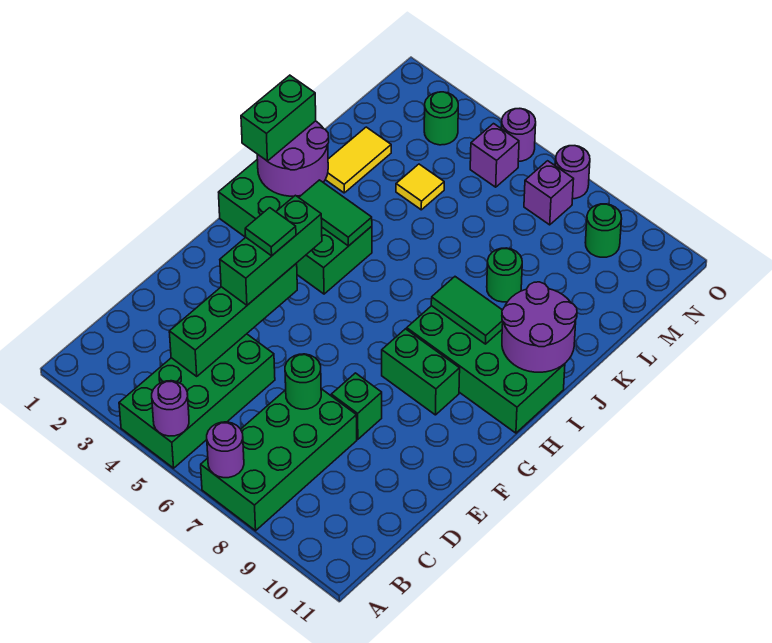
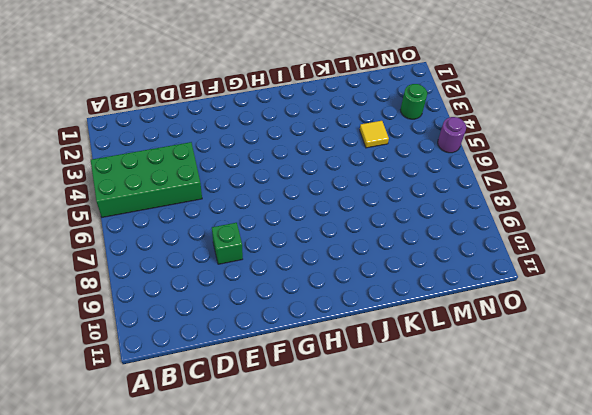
none -> green 2x4 brick [201,389,357,531]
none -> green 1x2 brick [382,329,460,415]
none -> green 2x4 brick [219,160,372,294]

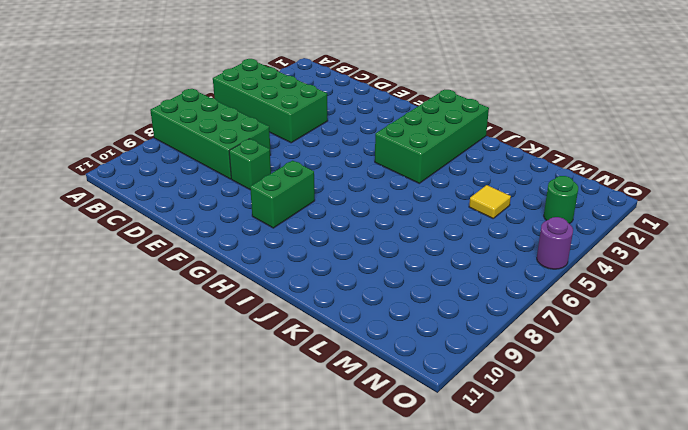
none -> green 2x4 brick [407,306,565,433]
none -> yellow 1x2 tile [325,127,391,193]
none -> green 1x1 round brick [487,248,522,302]

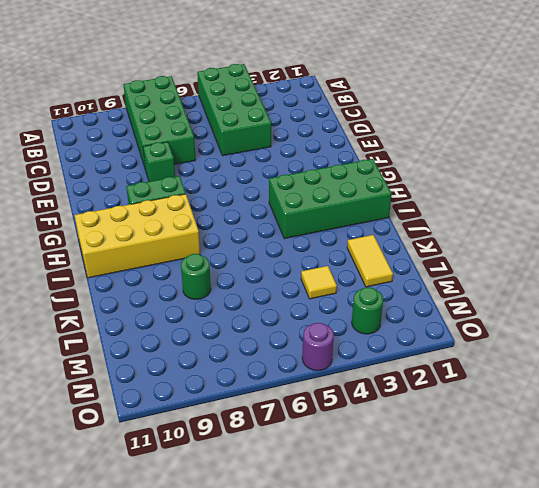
yellow 2x4 brick [75,194,200,278] -> green 2x4 brick [407,306,565,433]
none -> purple 1x1 brick [470,124,519,187]
none -> purple 1x1 brick [524,161,574,225]
none -> green 1x1 round brick [585,204,622,257]

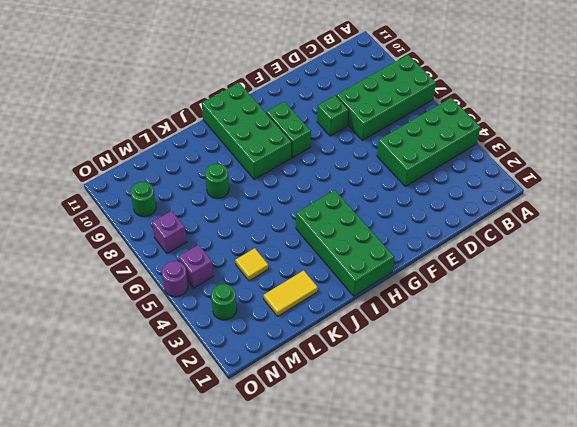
none -> purple 1x1 round brick [555,146,590,199]
none -> purple 1x1 round brick [152,381,189,436]
none -> purple 1x1 round brick [207,422,244,478]

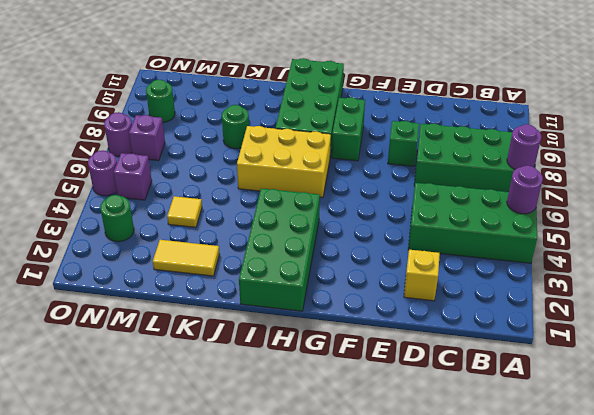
yellow 1x1 brick [404,250,440,301] -> none
yellow 2x3 brick [237,126,331,198] -> none
none -> green 1x4 brick [169,263,297,376]
none -> green 1x1 round brick [285,354,321,409]
none -> purple 2x2 round brick [257,121,329,196]

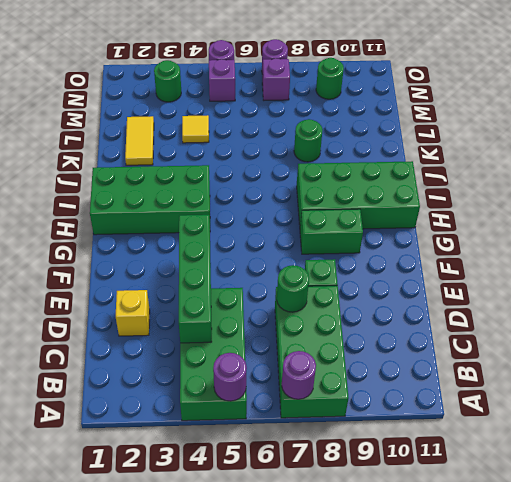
yellow 1x1 brick [116,290,150,336] -> none
none -> purple 2x2 round brick [257,121,329,196]
none -> green 1x2 tile [299,180,372,246]
none -> green 1x2 tile [431,277,503,344]

